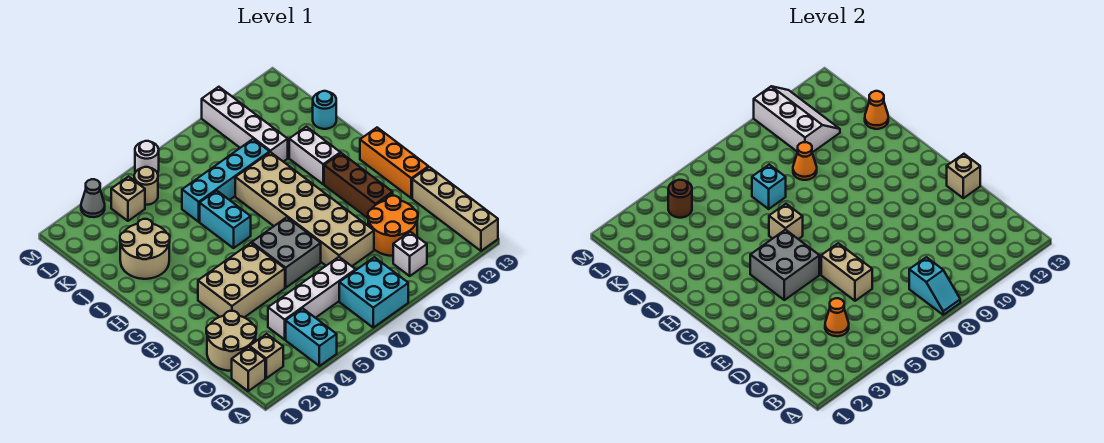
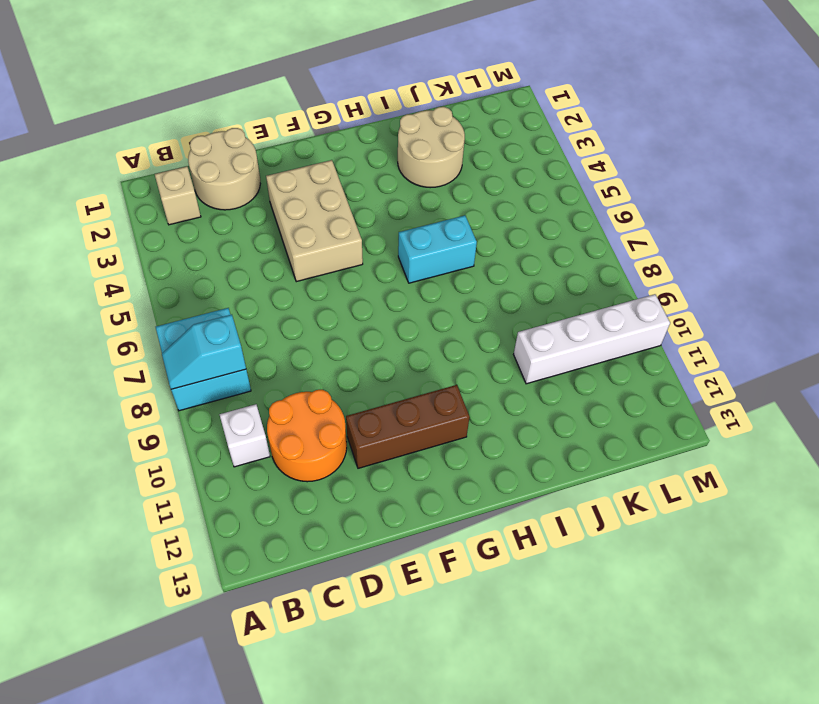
none -> cyan 1x2 brick [286,308,337,366]
none -> tan 1x4 brick [412,167,498,251]
none -> tan 1x1 brick [232,347,265,391]
none -> white 1x4 brick [268,257,356,340]

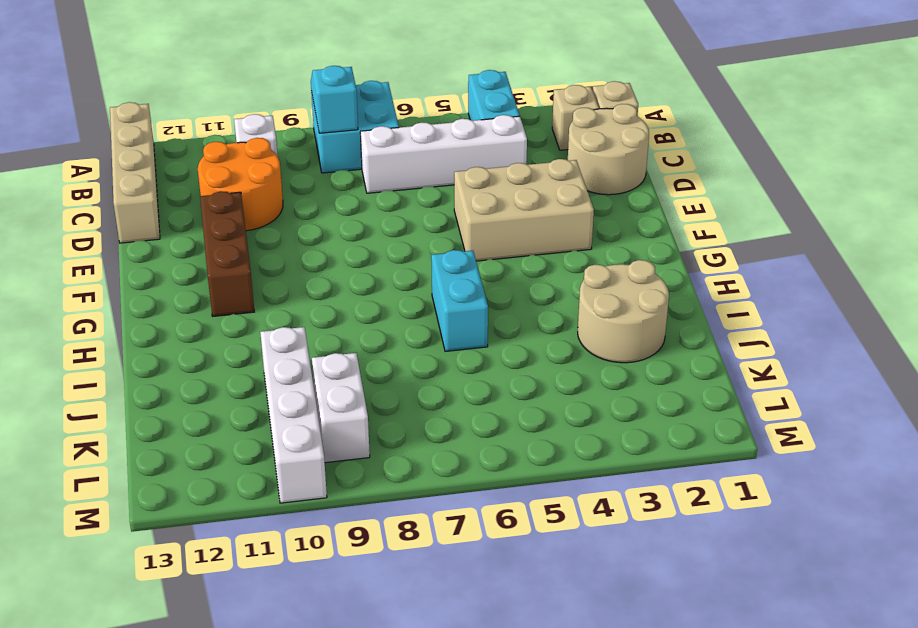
white 1x2 brick [312,353,370,463] -> white 1x2 brick moved to [289,127,340,184]
none -> tan 2x6 brick [235,152,374,266]
none -> grey 2x2 brick [252,217,321,288]
none -> orange 1x3 brick [360,128,428,198]
none -> cyan 1x4 brick [182,139,270,222]

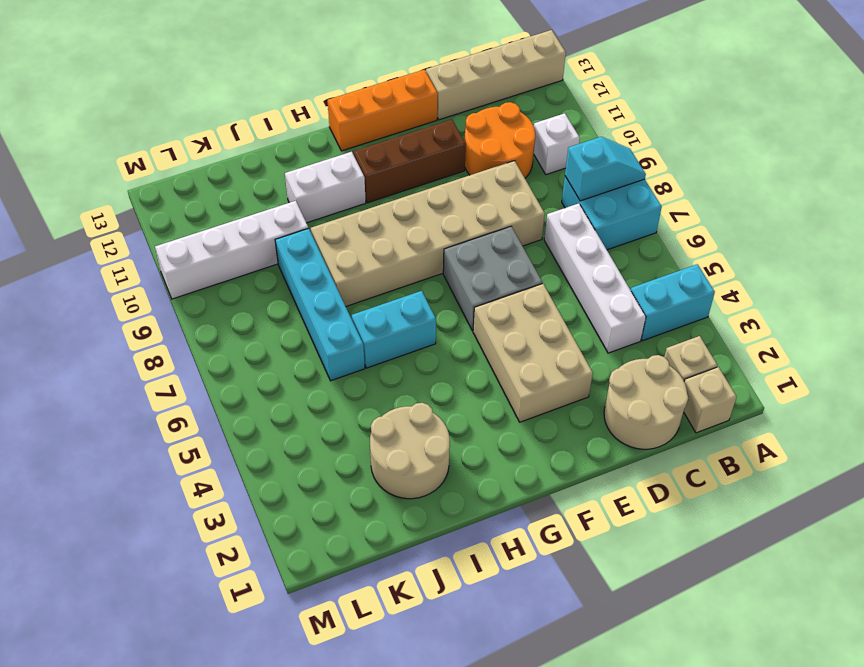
none -> cyan 1x1 round brick [313,91,336,129]
none -> tan 1x1 brick [111,177,145,221]
none -> tan 1x1 round brick [134,167,158,205]
none -> grey 1x1 cone [81,179,105,217]

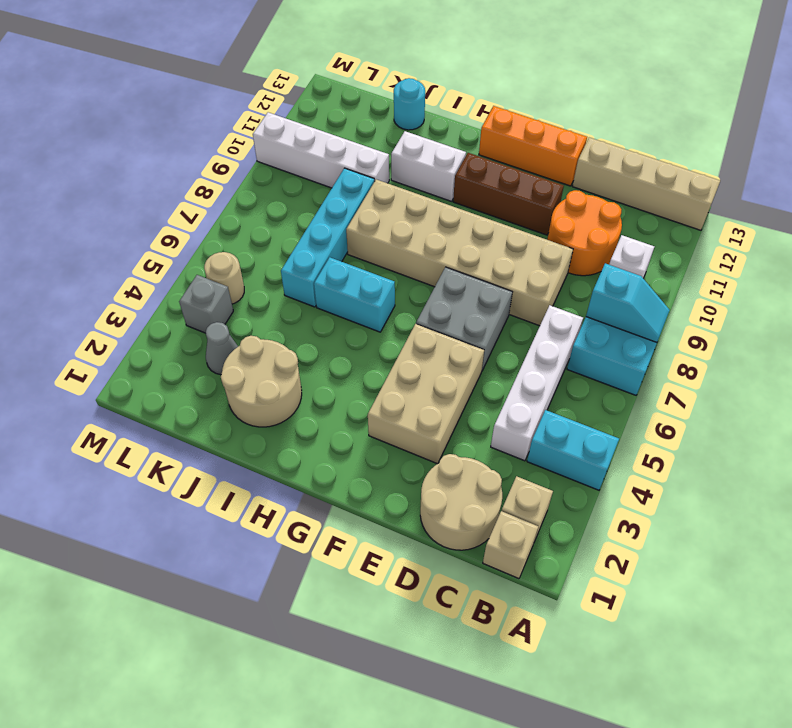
grey 1x1 cone [206,322,238,375] -> grey 1x1 cone moved to [81,179,105,217]
grey 1x1 brick [179,275,233,333] -> tan 1x1 brick [111,177,145,221]
none -> white 1x1 round brick [135,141,159,173]
none -> orange 1x1 cone [825,298,849,336]
none -> tan 1x2 brick [821,243,872,301]
none -> tan 1x1 brick [947,154,980,198]

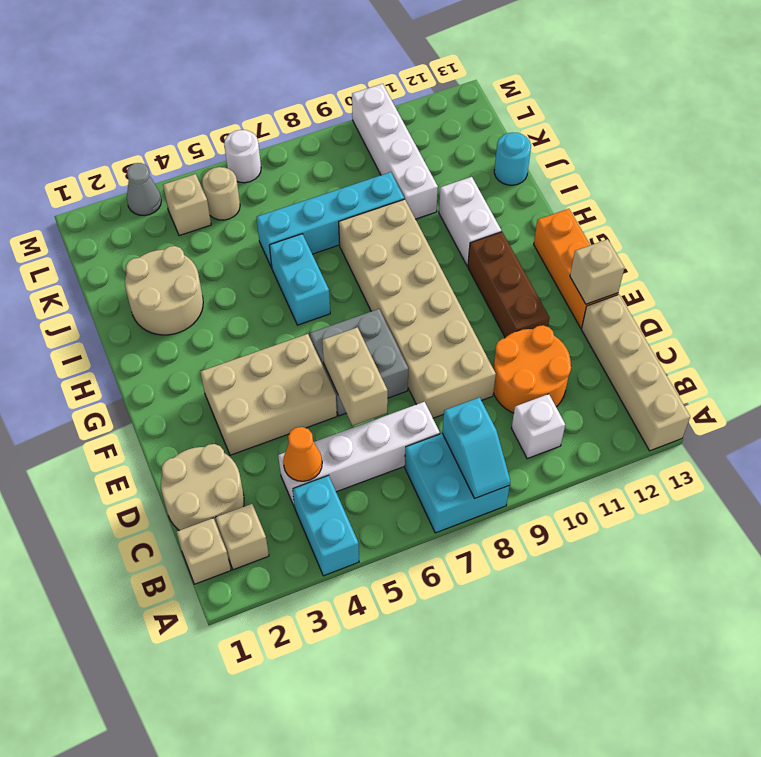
none -> grey 2x2 brick [750,230,819,300]
none -> tan 1x1 brick [769,204,803,239]
none -> cyan 1x1 brick [752,165,786,209]
none -> orange 1x1 cone [793,142,817,180]

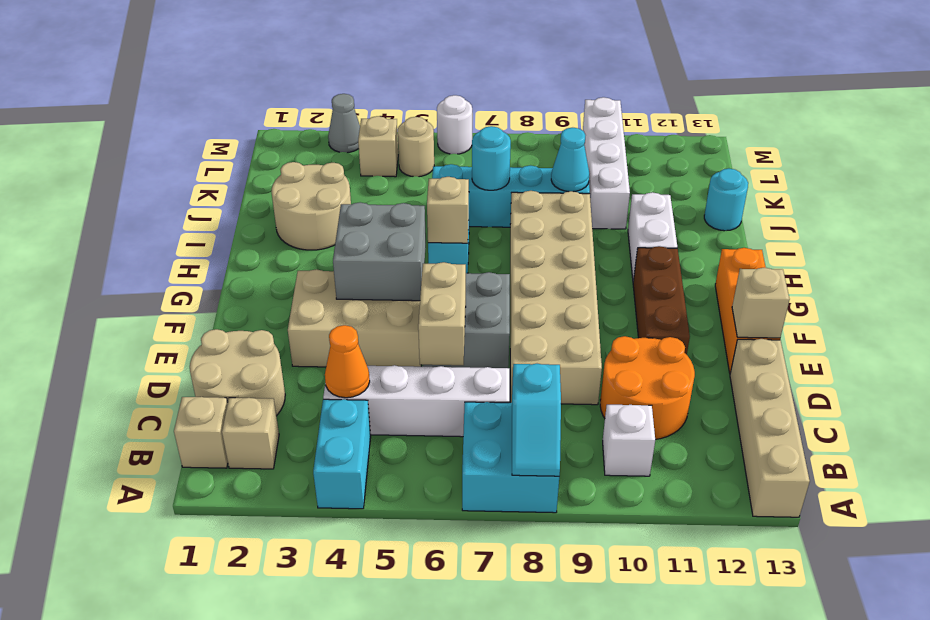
cyan 1x1 round brick [472,126,511,190] -> cyan 1x1 brick [752,165,786,209]
cyan 1x1 cone [551,128,589,192] -> orange 1x1 cone [793,142,817,180]
none -> orange 1x1 cone [865,91,888,129]
none -> white 2x3 slope [754,86,840,152]
none -> brown 1x1 round brick [668,180,692,218]

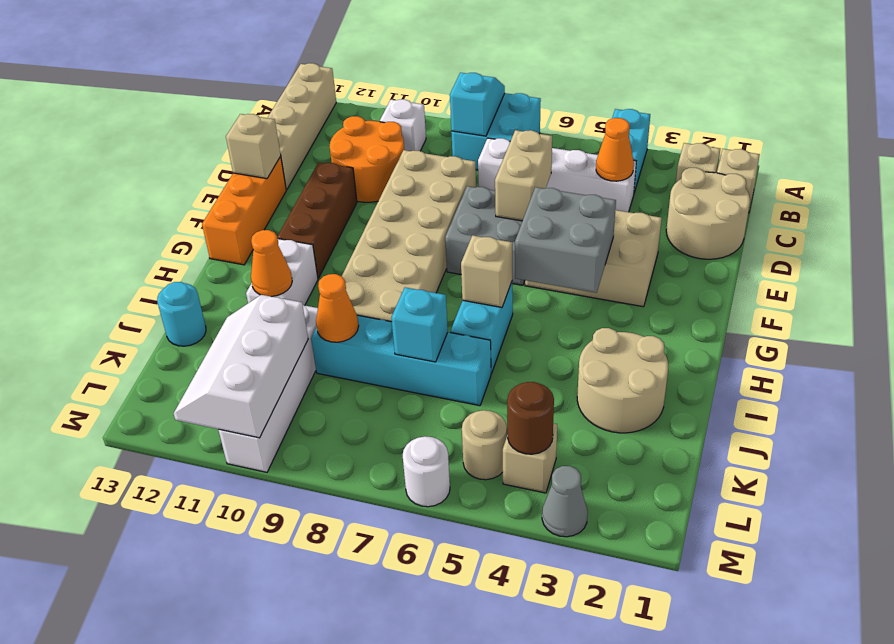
orange 1x1 cone [251,230,292,297] -> orange 1x1 cone moved to [865,91,888,129]

